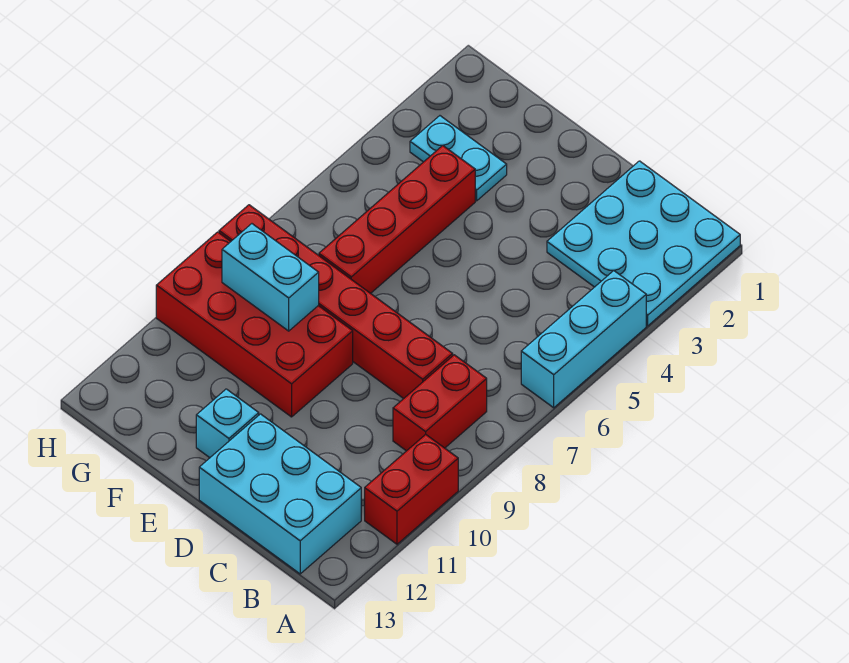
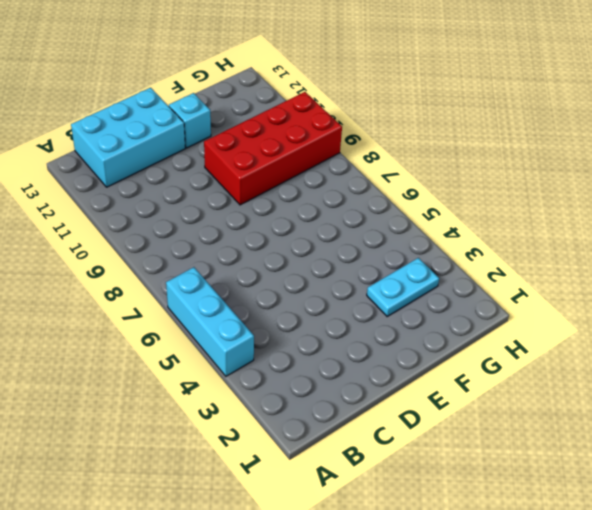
none -> cyan 3x3 plate [547,161,740,326]
none -> red 1x2 brick [365,434,458,544]

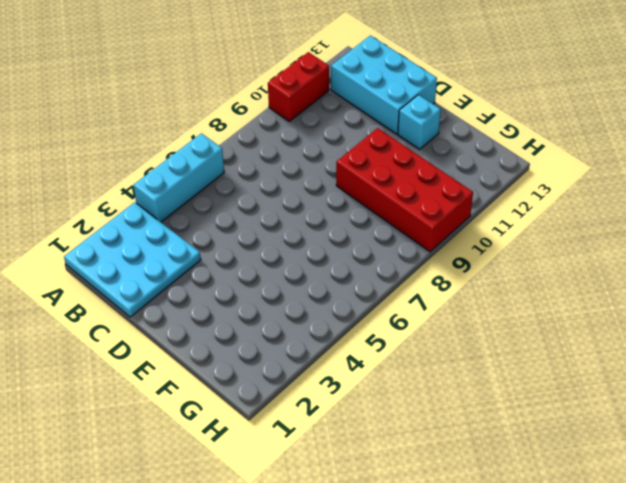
none -> red 1x2 brick [393,355,487,451]
none -> red 1x6 brick [219,205,453,399]

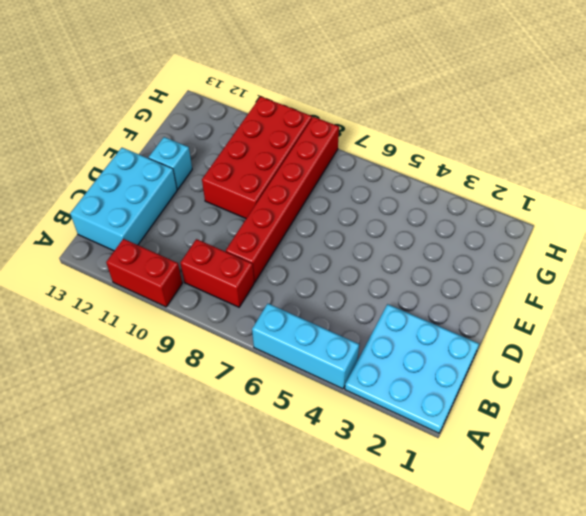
none -> cyan 1x2 plate [410,116,507,201]
none -> red 1x4 brick [319,145,475,293]

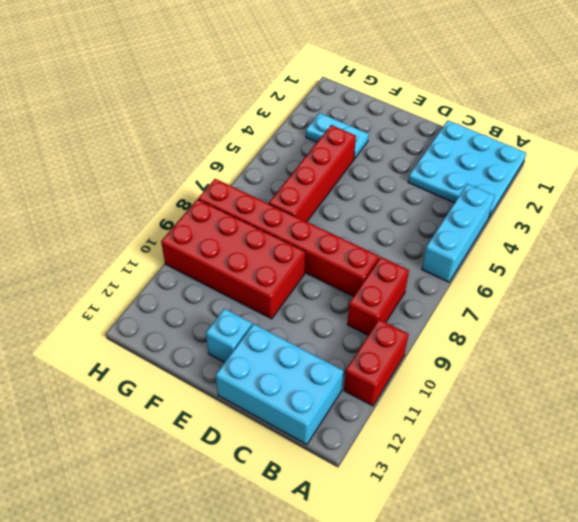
none -> cyan 1x2 brick [222,224,319,331]

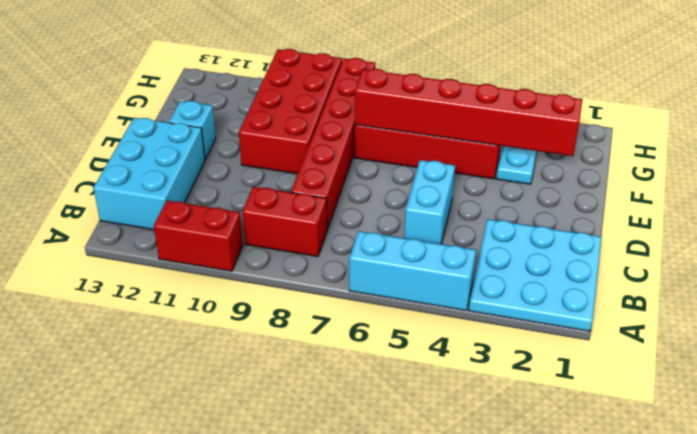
cyan 1x2 brick [404,160,455,244] -> cyan 1x2 brick moved to [222,224,319,331]
red 1x6 brick [355,69,583,156] -> none

